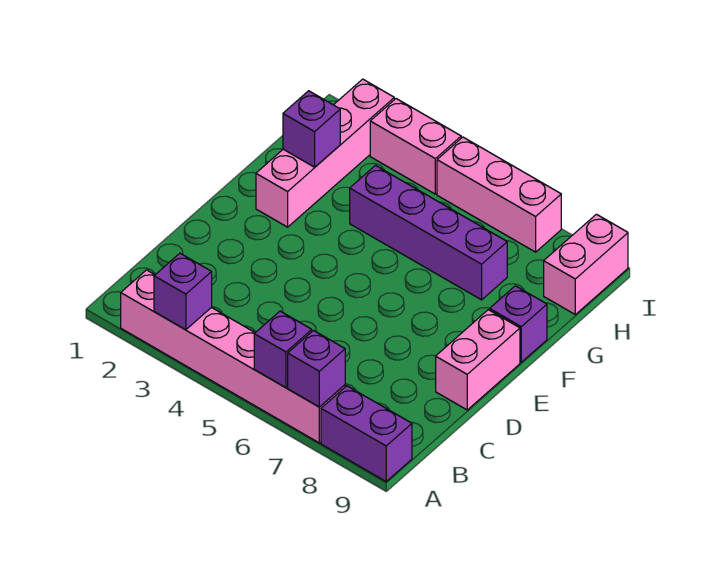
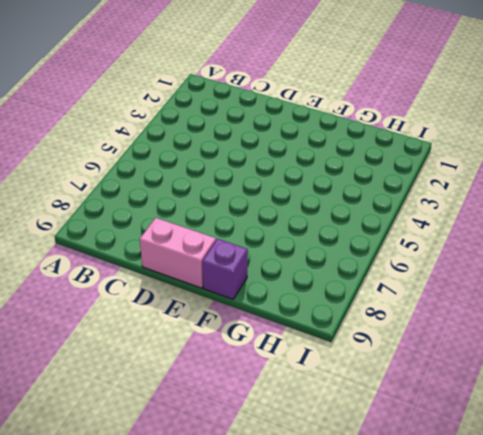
none -> pink 1x6 brick [121,270,345,443]
none -> purple 1x2 brick [321,386,412,481]
none -> pink 1x4 brick [256,79,394,227]

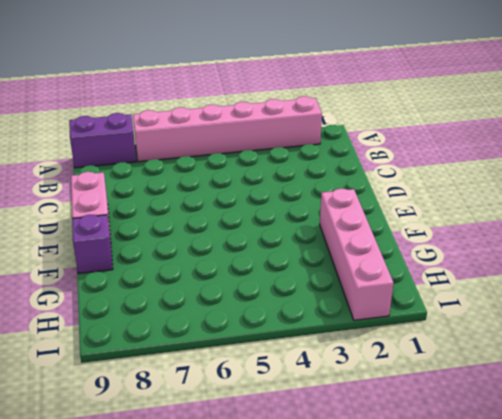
none -> purple 1x4 brick [350,166,507,300]
none -> pink 1x2 brick [544,214,628,314]
none -> pink 1x2 brick [370,99,461,194]

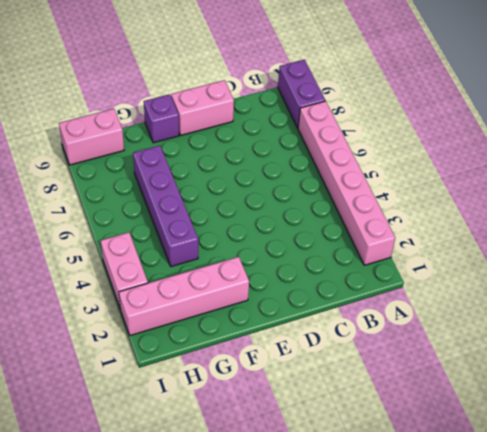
none -> pink 1x3 brick [437,137,561,252]
none -> purple 1x1 brick [154,253,212,330]
none -> purple 1x1 brick [254,311,312,388]

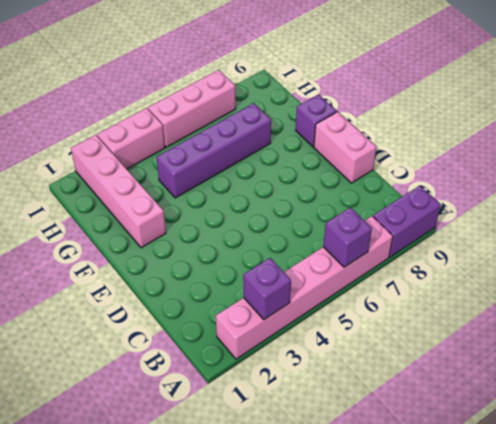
none -> pink 1x2 brick [544,214,628,314]
none -> purple 1x1 brick [288,331,345,407]
none -> purple 1x1 brick [283,91,340,167]

